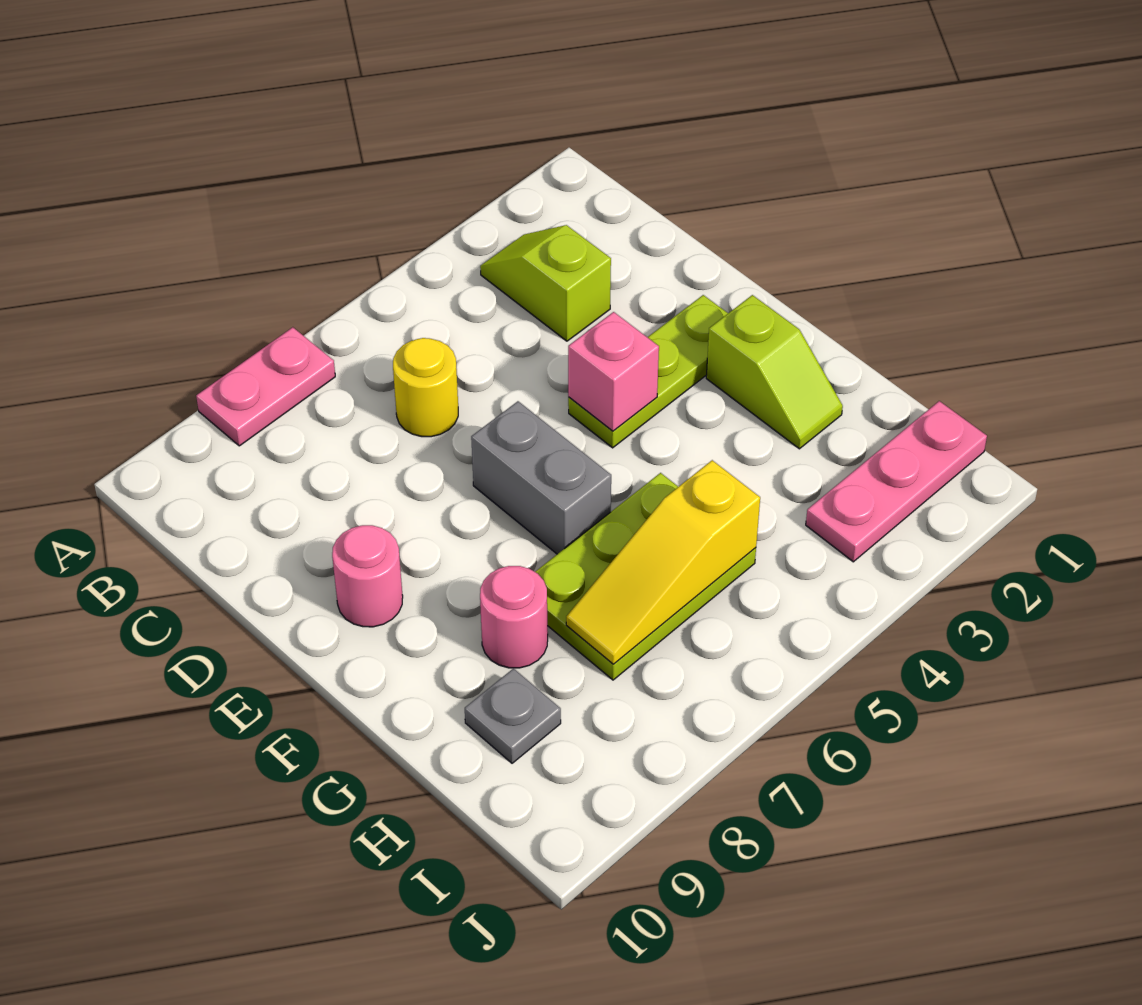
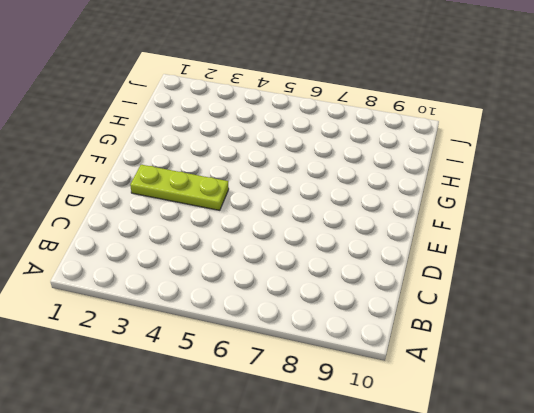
none -> pink 1x2 plate [196,327,335,446]
none -> lime 1x2 slope [480,225,611,341]
none -> yellow 1x1 round brick [393,338,458,437]

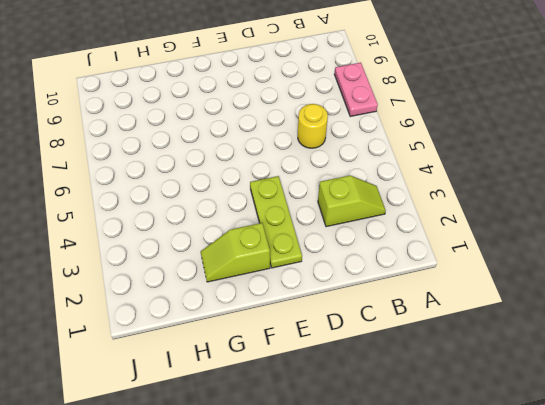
none -> grey 1x2 brick [471,401,611,554]
none -> pink 1x1 round brick [332,525,403,627]
none -> lime 2x3 plate [535,473,756,680]

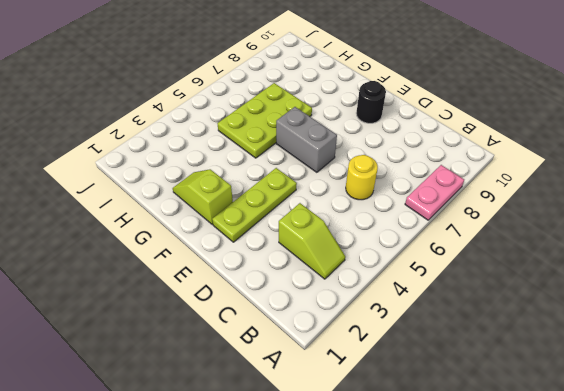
black 1x1 round brick [356,81,386,123] -> pink 1x1 round brick [332,525,403,627]
none -> pink 1x1 round brick [480,566,548,668]
none -> grey 1x1 plate [465,669,561,763]
none -> pink 1x3 plate [806,401,987,562]

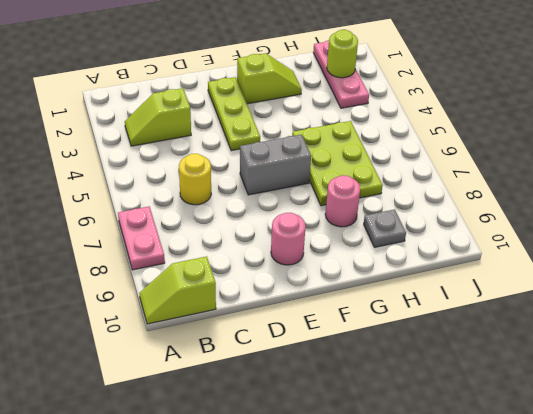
lime 1x2 slope [139,256,216,324] -> none
lime 1x1 round brick [327,30,358,78] -> none
none -> pink 1x1 brick [568,312,659,431]
none -> yellow 1x3 slope [566,460,760,664]

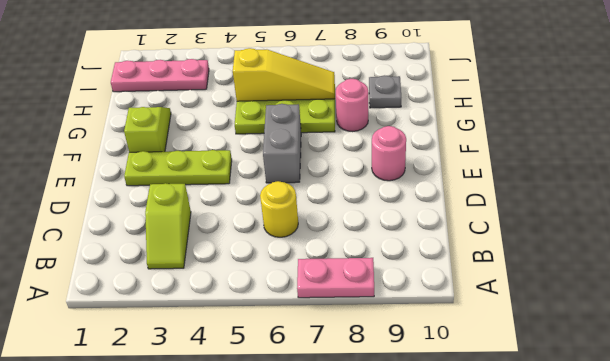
none -> pink 1x1 brick [568,312,659,431]

